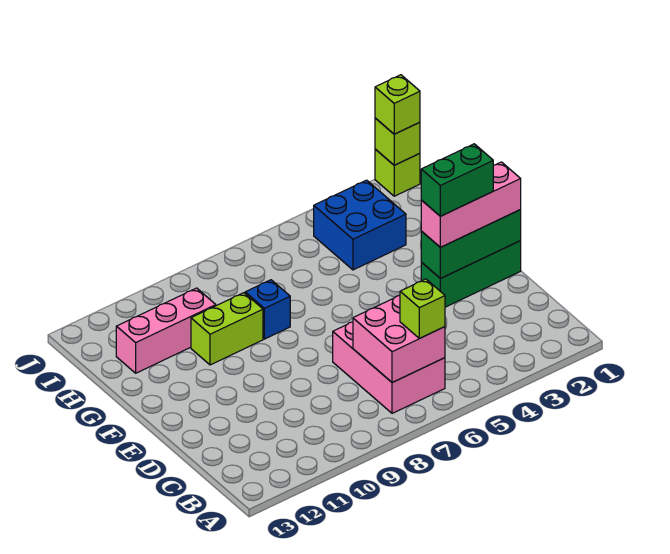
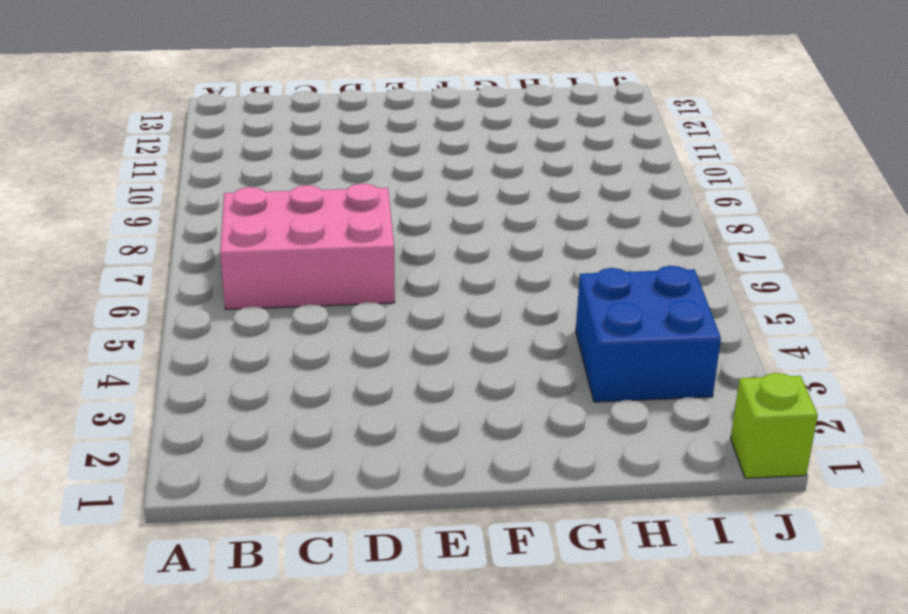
none -> green 1x3 brick [421,241,521,307]
none -> blue 1x1 brick [245,280,290,339]
none -> lime 1x2 brick [191,293,263,365]

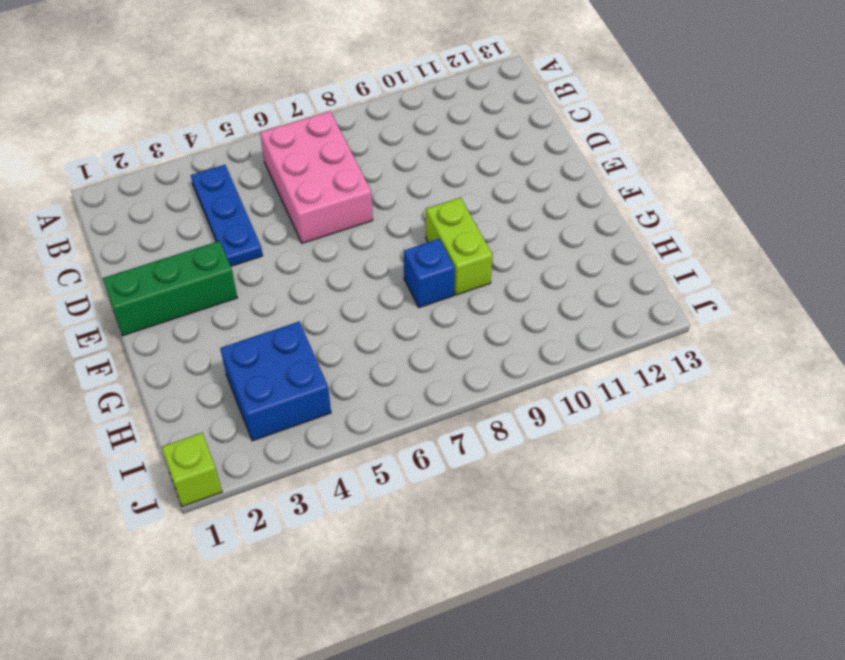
blue 1x3 plate [191,165,263,266] -> none
lime 1x2 brick [426,197,493,295] -> lime 1x2 brick turned to [191,293,263,365]
none -> pink 1x3 brick [116,288,216,373]
none -> pink 2x2 brick [353,295,445,383]
none -> green 1x3 brick [421,210,521,278]

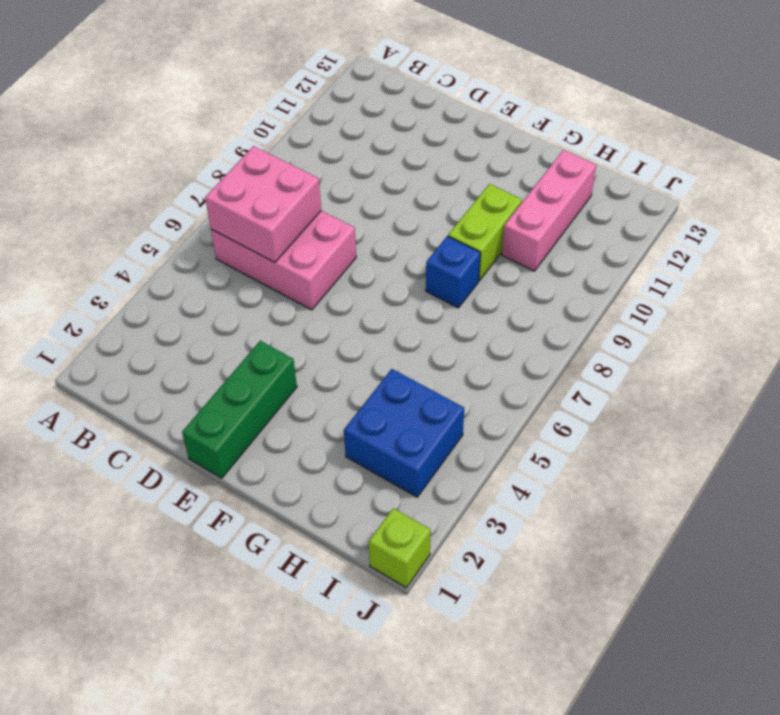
none -> green 1x3 brick [421,210,521,278]
none -> lime 1x1 brick [375,118,420,165]
none -> lime 1x1 brick [400,279,445,338]

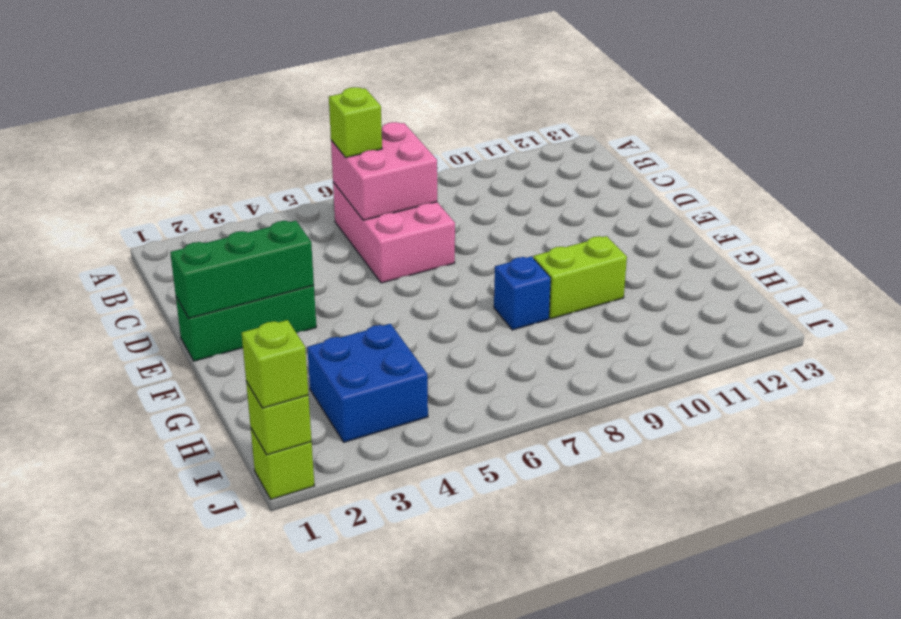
none -> pink 1x3 brick [116,288,216,373]
none -> pink 1x3 brick [421,162,521,247]
none -> green 1x2 brick [421,144,493,216]

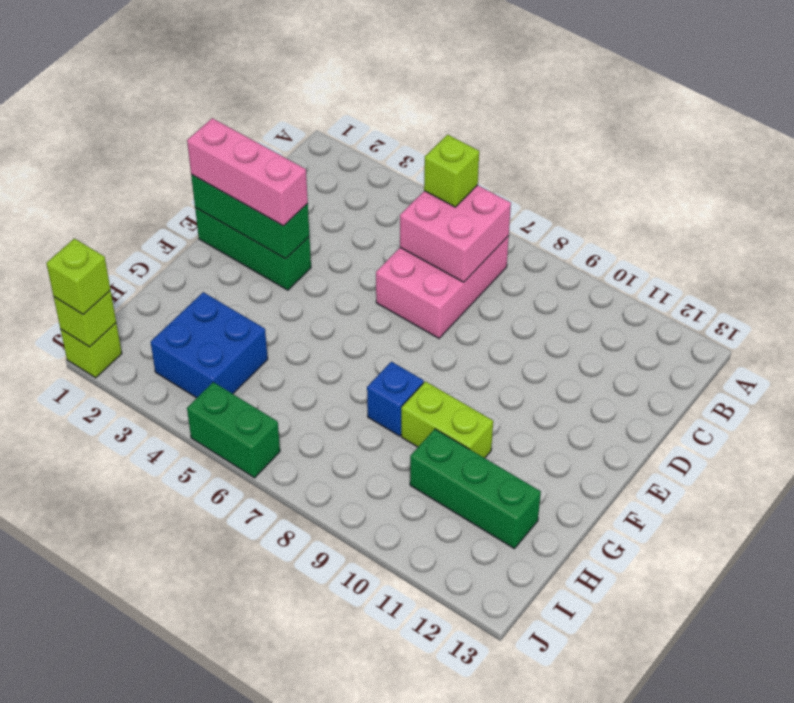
green 1x3 brick [410,429,541,549] -> pink 1x3 brick [116,288,216,373]
green 1x2 brick [187,382,280,478] -> green 1x2 brick moved to [421,144,493,216]

